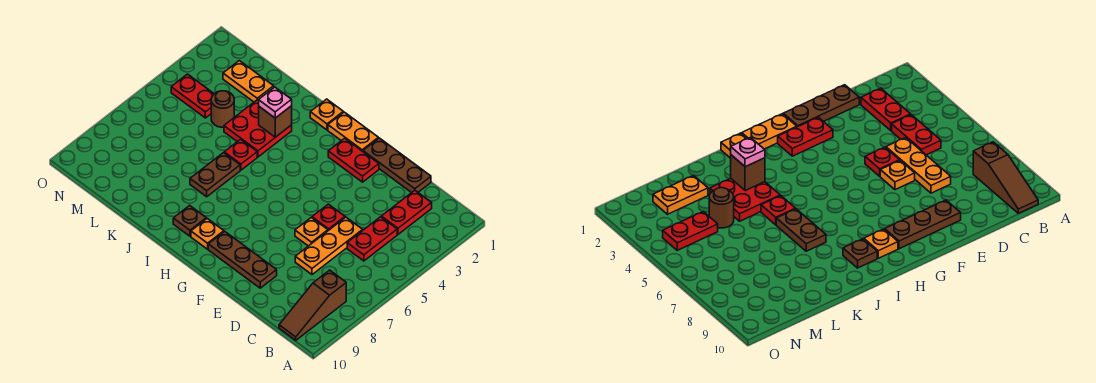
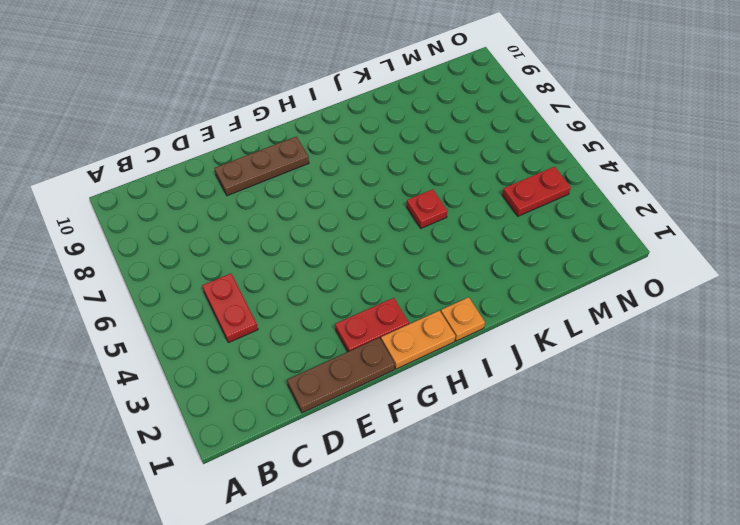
none -> brown 1x3 slope [279,270,346,340]
none -> red 1x2 plate [381,190,432,234]
none -> orange 1x3 plate [295,217,363,275]

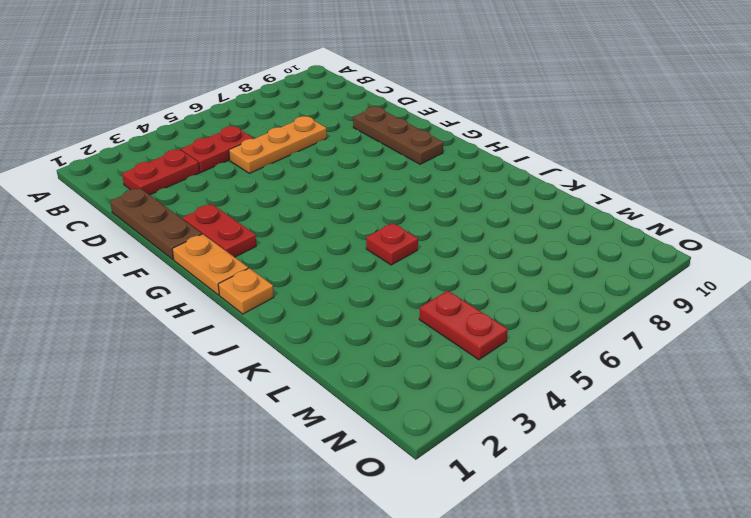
none -> brown 1x3 slope [279,270,346,340]
none -> red 1x1 plate [312,204,345,231]
none -> orange 1x1 plate [295,218,328,246]

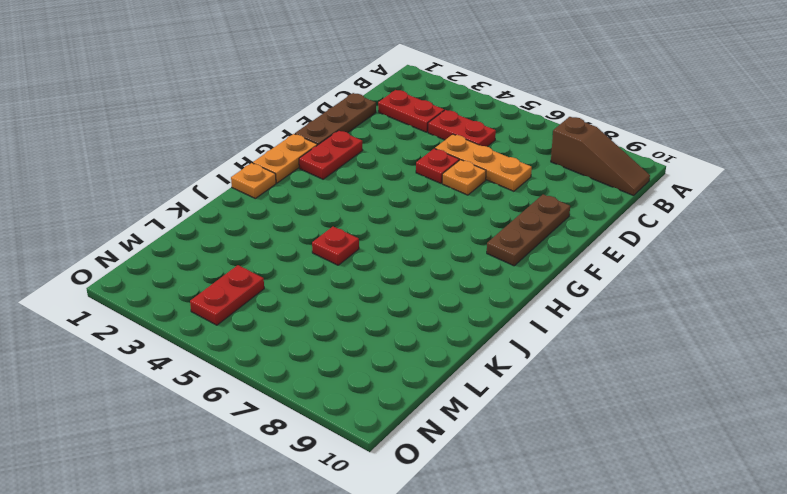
none -> orange 1x1 plate [191,219,224,249]
none -> brown 1x1 plate [173,205,206,236]
none -> red 2x2 plate [224,100,292,157]

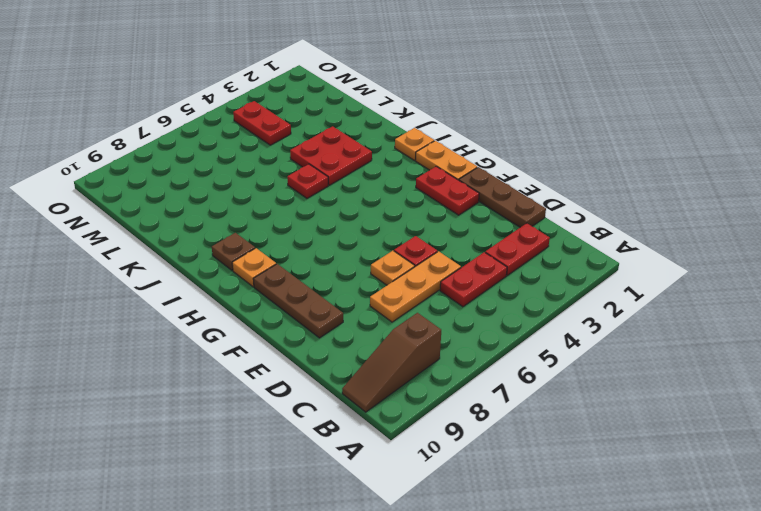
none -> brown 1x2 plate [190,153,240,197]
none -> orange 1x2 plate [223,61,274,102]
none -> brown 1x1 round brick [211,91,234,127]

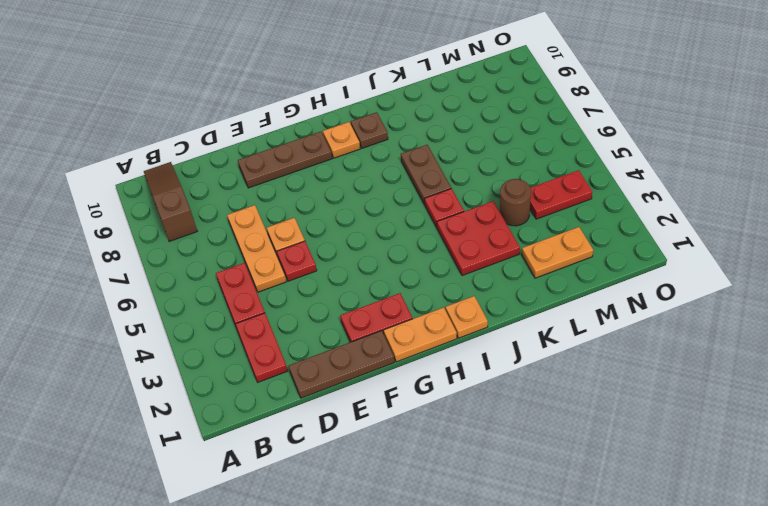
none -> brown 1x1 brick [259,106,292,137]
none -> pink 1x1 plate [259,87,292,118]

